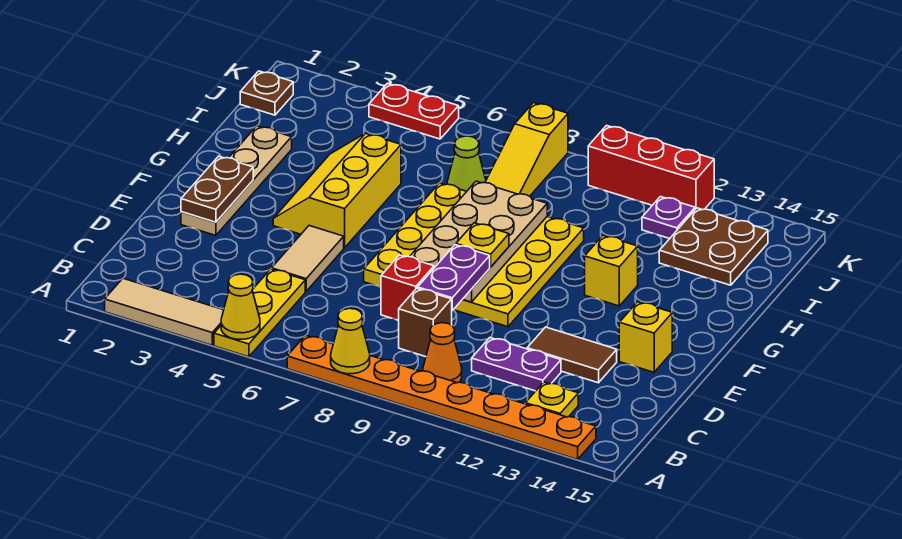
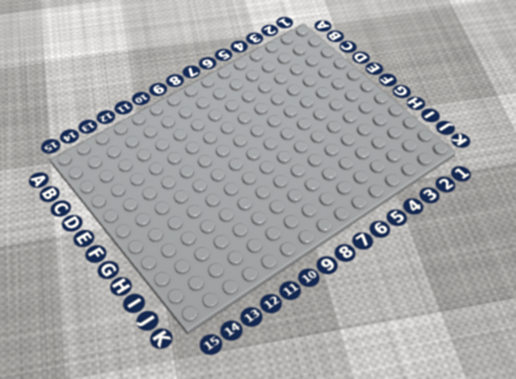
none -> tan 1x3 tile [105,278,224,345]
none -> yellow 1x3 plate [214,269,305,357]
none -> orange 1x8 plate [287,335,596,459]

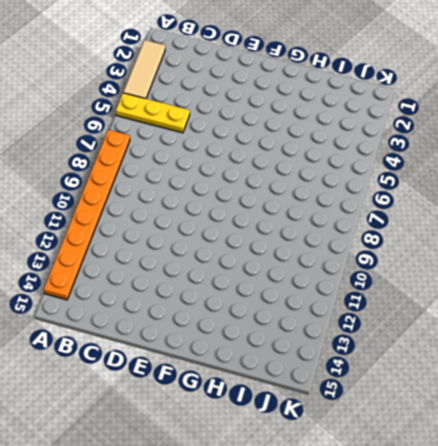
none -> orange 1x1 cone [423,323,462,383]
none -> yellow 1x1 plate [525,382,578,417]
none -> brown 1x1 brick [399,288,452,357]

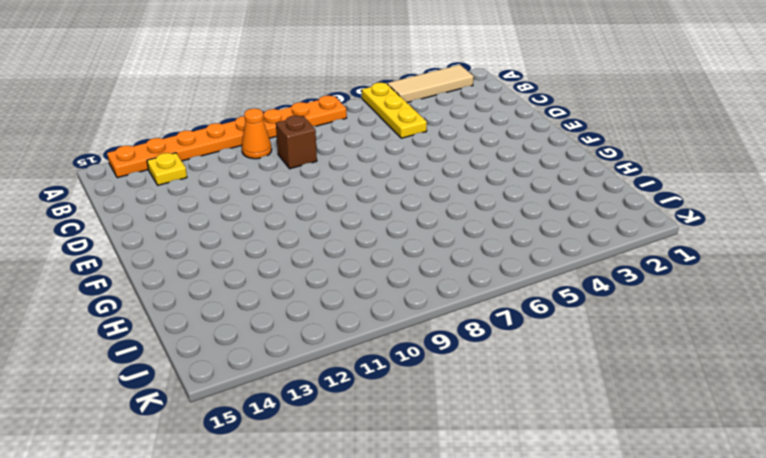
none -> purple 1x2 plate [472,338,561,391]
none -> tan 1x2 tile [272,226,344,291]
none -> red 1x1 brick [381,255,434,320]

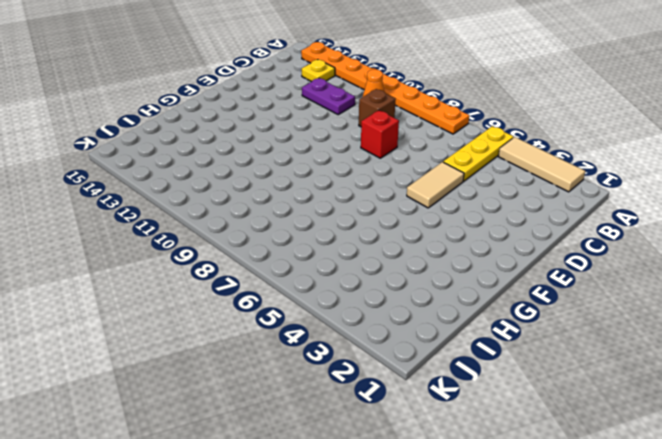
none -> brown 1x2 tile [527,327,617,383]
none -> tan 1x4 plate [181,126,292,235]
none -> yellow 4x4 plate [364,183,584,327]

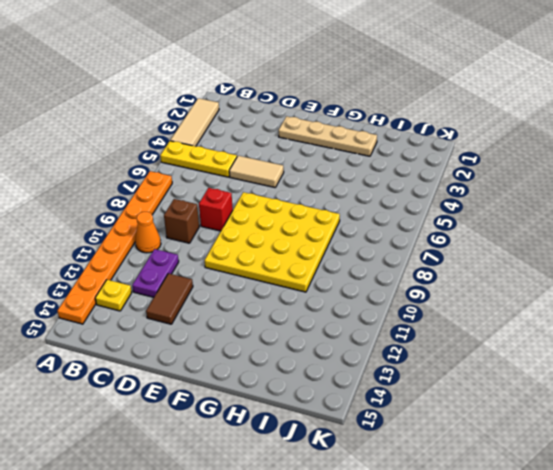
none -> yellow 1x1 brick [619,302,672,372]
none -> yellow 2x3 slope [273,133,401,248]
none -> yellow 1x1 brick [585,235,638,306]

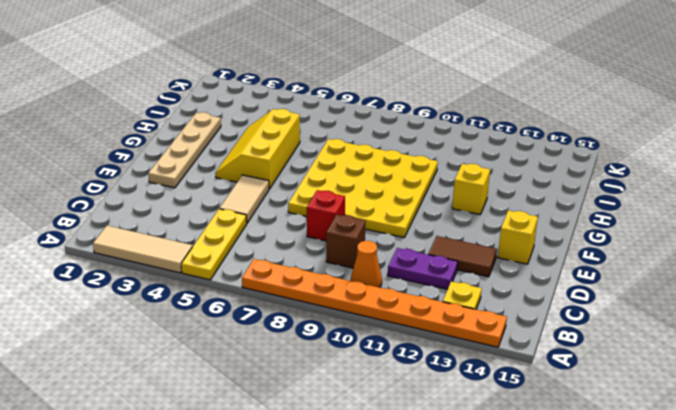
none -> lime 1x1 cone [447,136,486,191]
none -> yellow 1x3 slope [485,103,568,196]
none -> brown 2x2 plate [659,208,768,285]

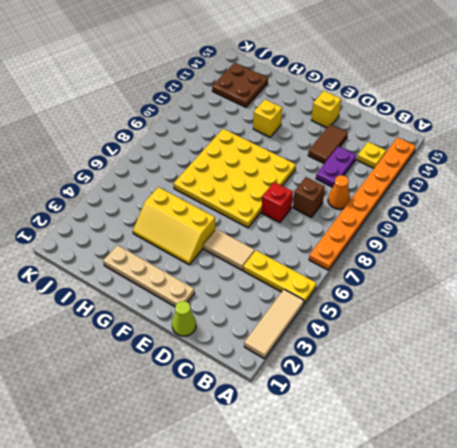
lime 1x1 cone [172,301,196,336] -> lime 1x1 cone moved to [447,136,486,191]
none -> yellow 1x3 slope [485,103,568,196]
none -> brown 1x1 plate [240,71,293,115]
none -> purple 1x1 plate [642,197,695,239]

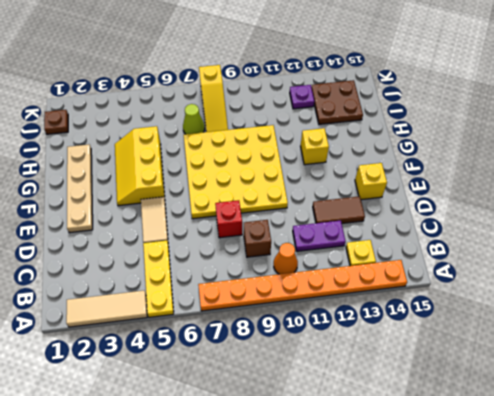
none -> red 1x2 plate [369,83,459,139]
none -> red 1x3 brick [588,125,714,210]
none -> yellow 1x1 cone [221,274,260,339]

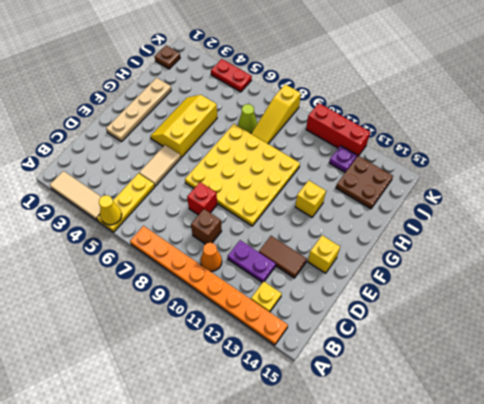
none -> yellow 1x1 cone [331,308,370,374]
none -> brown 1x2 plate [181,156,253,222]
none -> tan 2x4 plate [410,181,547,302]

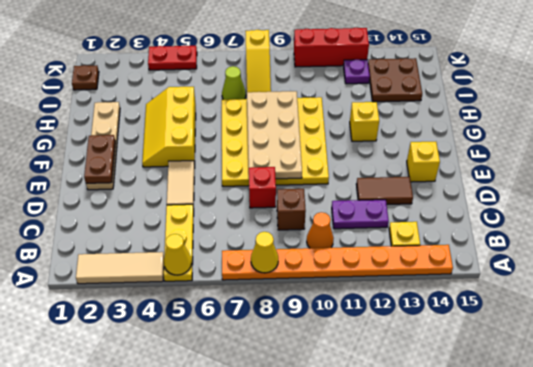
none -> purple 1x2 plate [418,245,490,310]
none -> yellow 1x1 plate [456,223,509,267]

